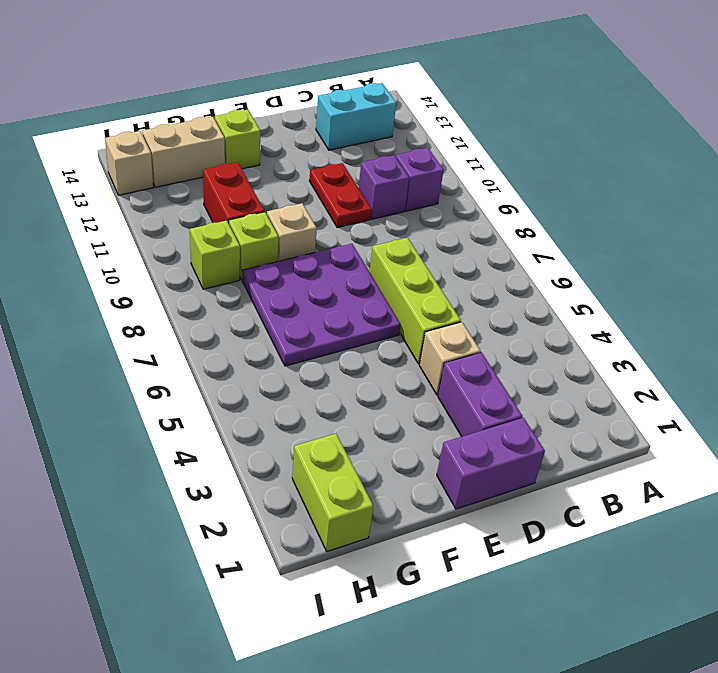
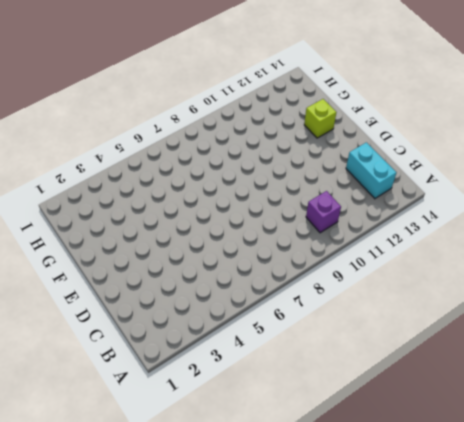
none -> purple 1x1 brick [359,155,409,219]
none -> purple 1x2 brick [437,418,545,509]
none -> purple 1x2 brick [438,353,523,437]

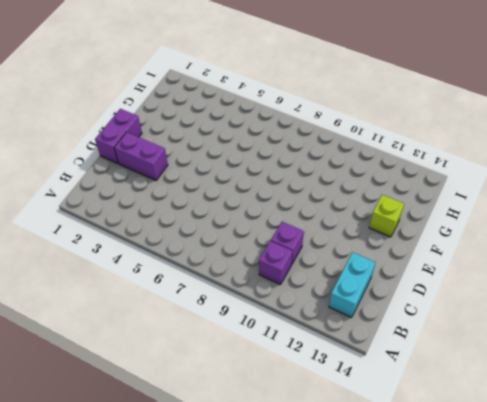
none -> tan 1x1 brick [419,322,481,395]
none -> lime 1x3 brick [370,238,461,364]
none -> red 1x2 plate [309,163,372,228]

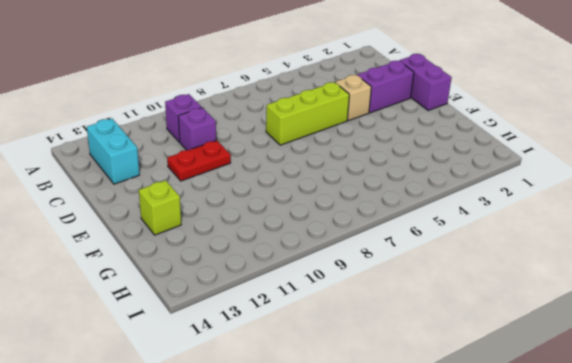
none -> purple 3x3 plate [242,244,401,366]
none -> tan 1x1 brick [267,203,317,261]
none -> lime 1x1 brick [229,212,279,280]

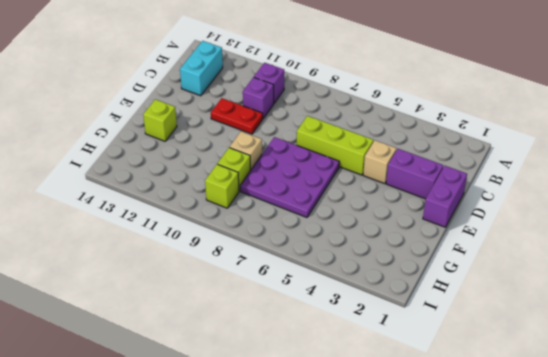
none -> red 1x2 brick [203,162,264,223]
none -> tan 1x2 brick [142,117,225,187]
none -> lime 1x2 brick [292,434,373,551]

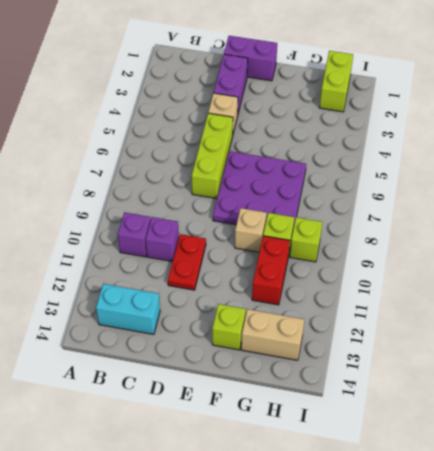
none -> tan 1x1 brick [105,131,153,195]

